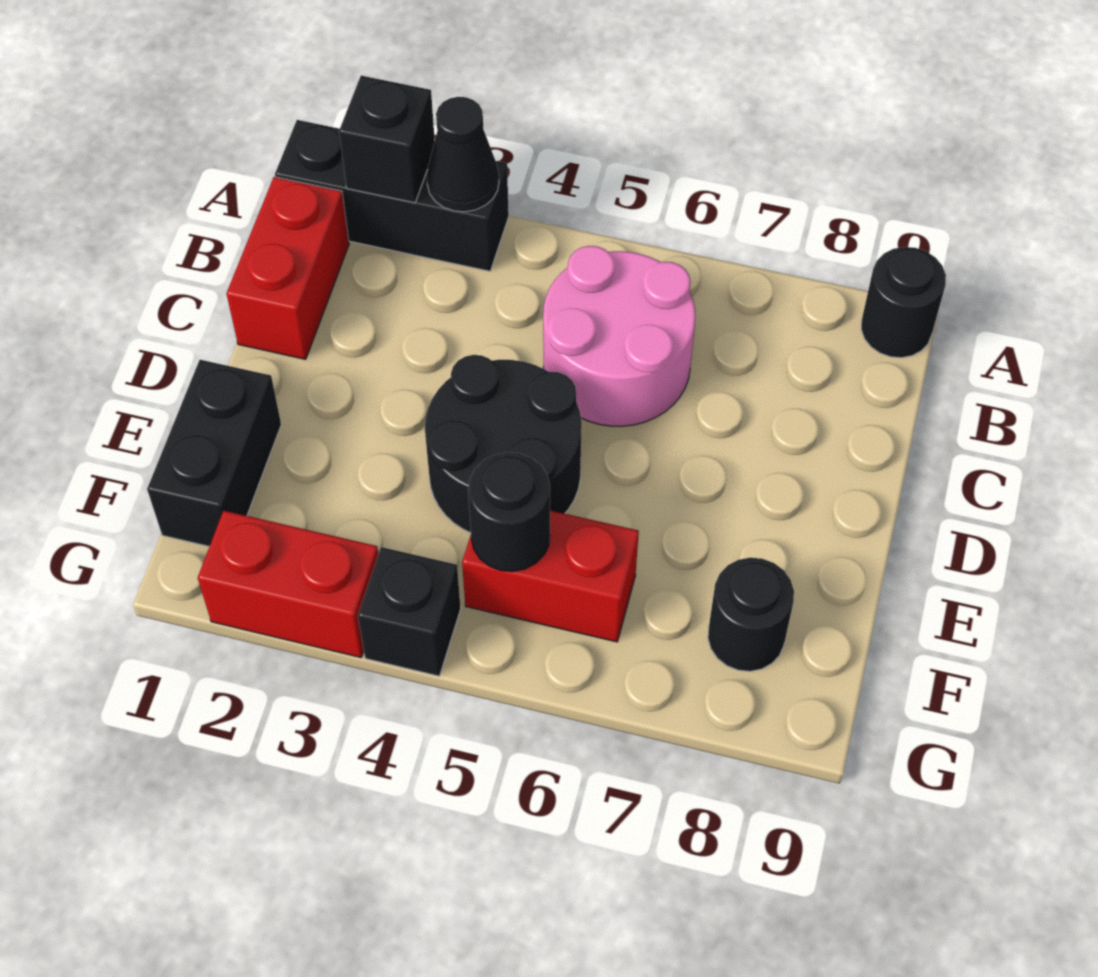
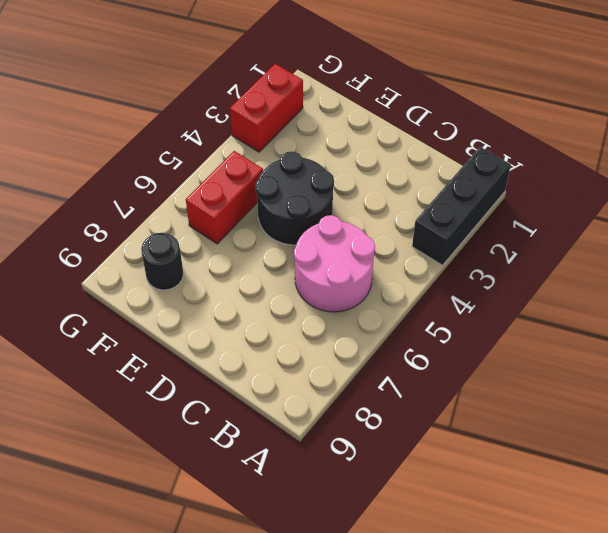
none -> black 1x1 round brick [861,247,946,358]
none -> red 1x2 brick [226,177,349,359]
none -> black 1x2 brick [147,360,281,546]

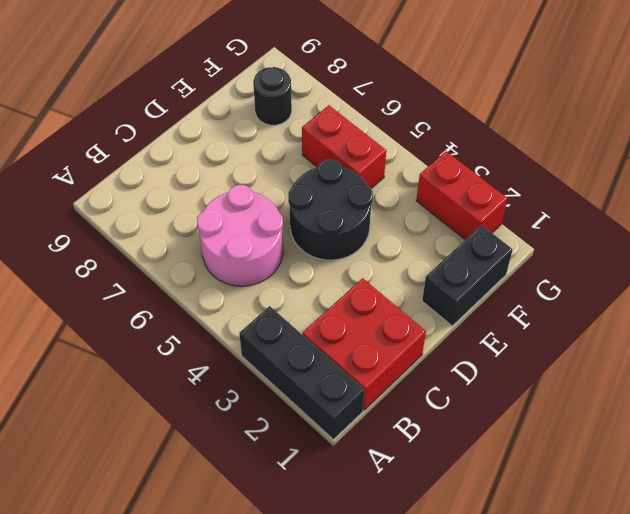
red 2x2 brick [303,278,426,410] -> red 1x2 brick [226,177,349,359]
none -> black 1x1 round brick [861,247,946,358]
none -> black 1x1 brick [358,547,461,676]
none -> black 1x1 brick [339,76,435,203]

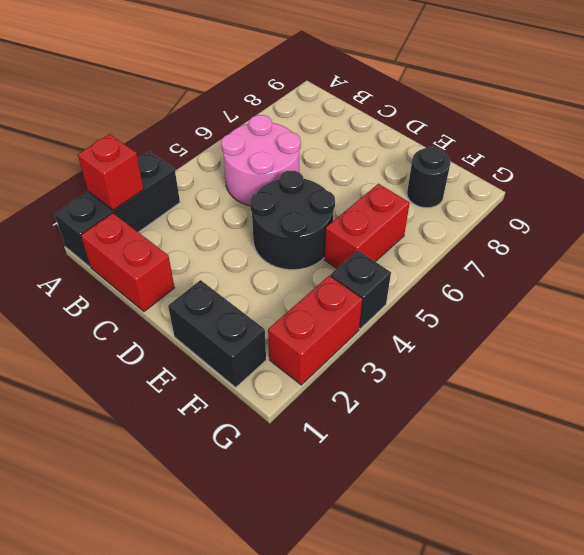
red 1x1 brick [78,134,144,210] -> black 1x1 brick [339,76,435,203]
none -> black 1x1 round brick [861,247,946,358]
none -> black 1x1 cone [427,97,499,212]
none -> black 1x1 round brick [468,453,550,572]

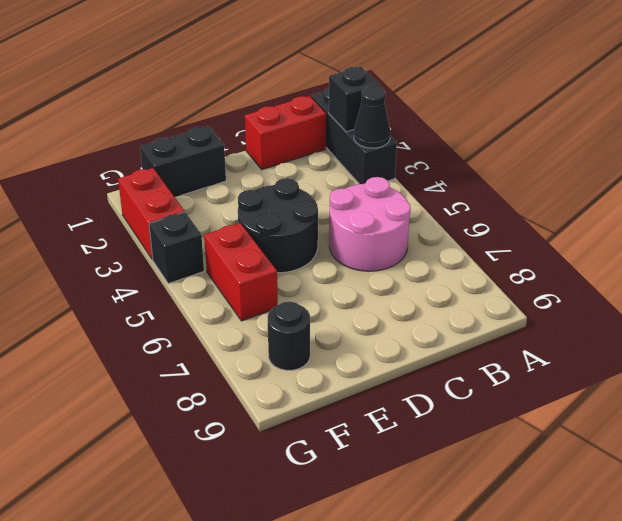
none -> black 1x1 round brick [861,247,946,358]
none -> black 1x1 round brick [468,453,550,572]

